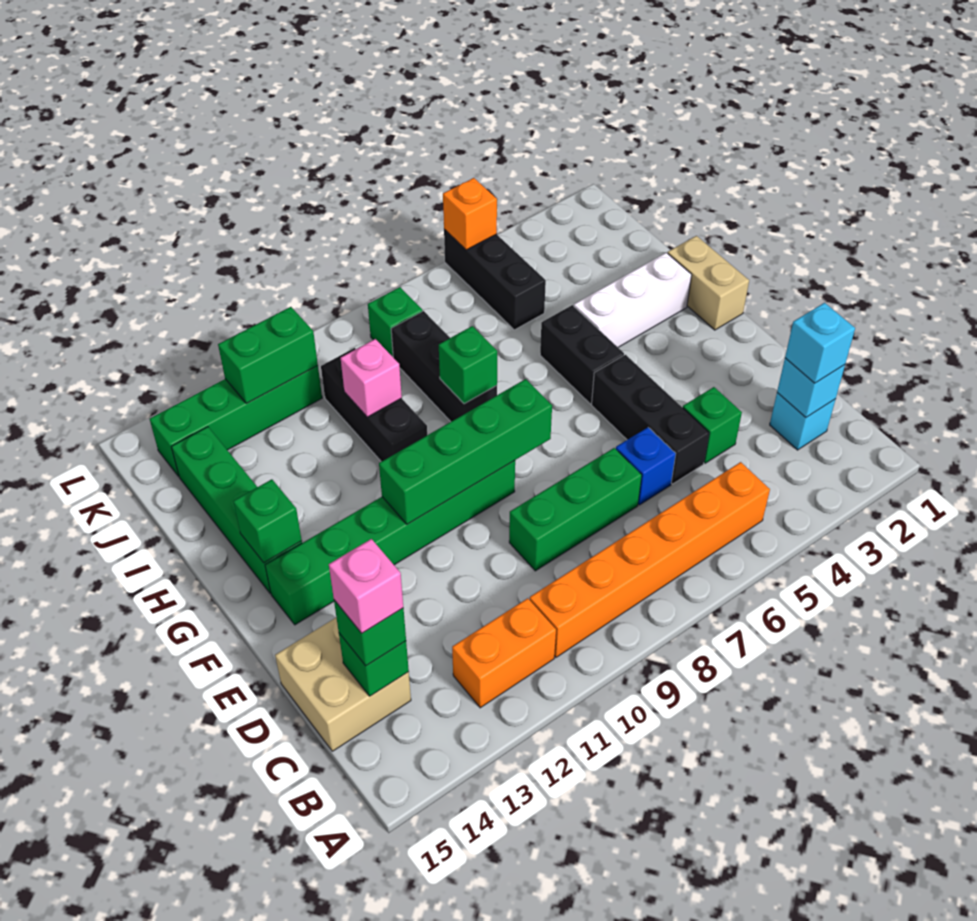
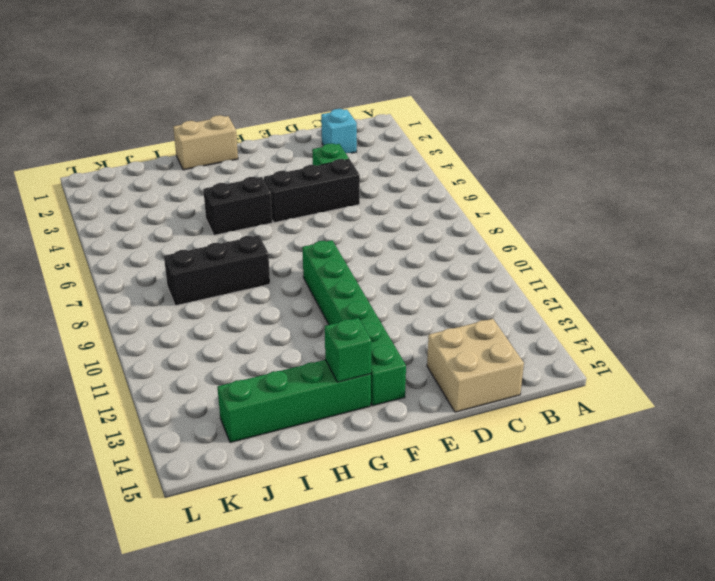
none -> orange 1x6 brick [530,462,770,657]
none -> orange 1x2 brick [452,598,556,708]
none -> blue 1x1 brick [616,427,676,505]

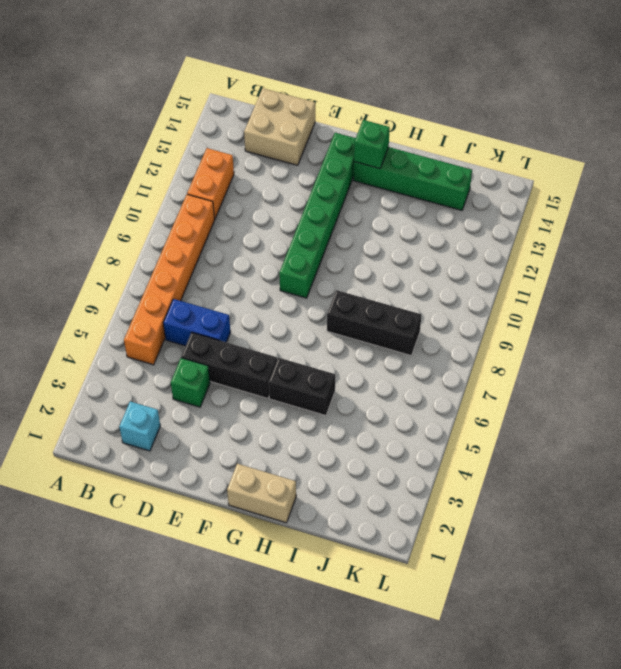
blue 1x2 brick [163,299,231,346] -> blue 1x1 brick [616,427,676,505]
none -> green 1x3 brick [509,448,642,571]
none -> white 1x3 brick [574,253,692,347]
none -> black 1x3 brick [321,348,427,462]

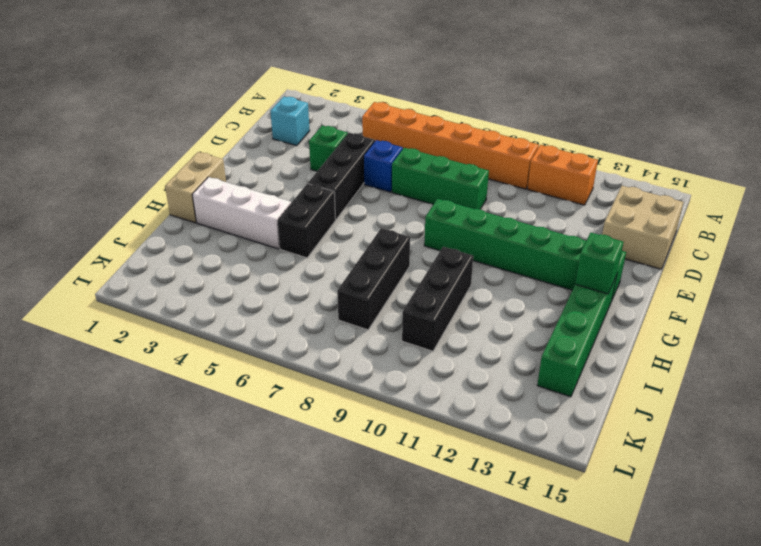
none -> black 1x3 brick [444,229,546,330]
none -> green 1x1 brick [368,287,422,357]
none -> green 1x4 brick [150,366,322,476]

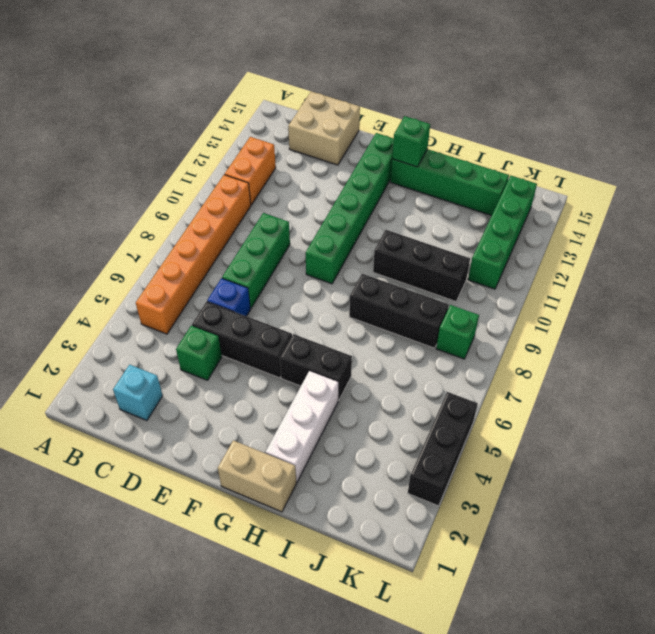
black 1x3 brick [408,392,478,506] -> black 1x3 brick turned to [444,229,546,330]
none -> cyan 1x1 brick [777,358,845,417]
none -> green 1x1 brick [339,633,409,696]
none -> green 1x4 brick [379,379,552,524]

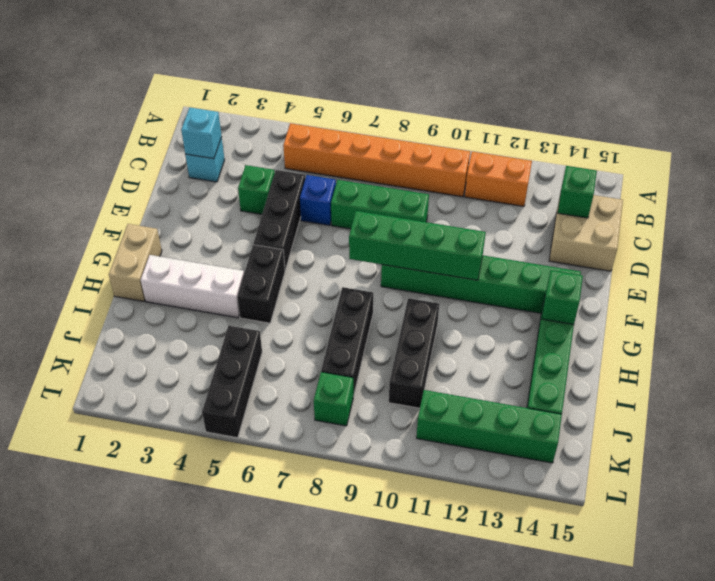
none -> green 1x1 brick [439,326,497,404]
none -> pink 1x1 brick [341,339,402,417]
none -> green 1x2 brick [218,307,318,403]

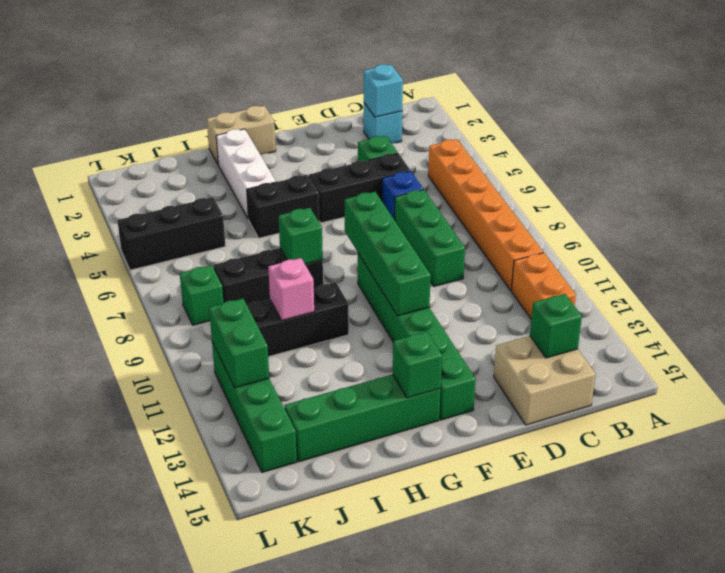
none -> orange 1x1 brick [443,178,497,250]
none -> cyan 1x1 brick [785,303,855,383]
none -> green 1x1 brick [334,600,406,666]

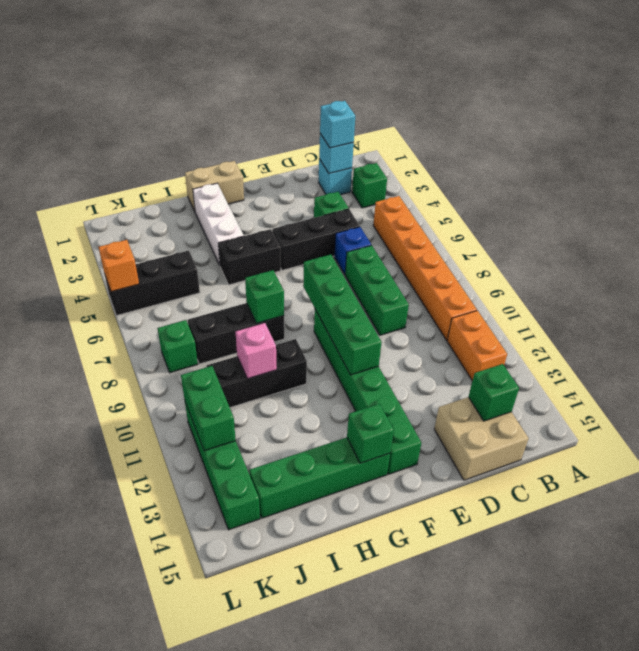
green 1x1 brick [352,163,387,208] -> green 1x1 brick moved to [334,600,406,666]
none -> pink 1x1 brick [329,539,403,633]

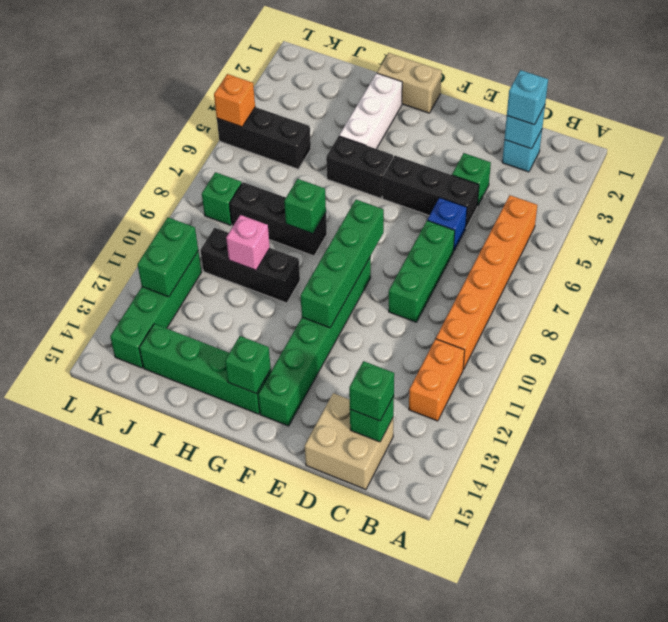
none -> pink 1x1 brick [329,539,403,633]

